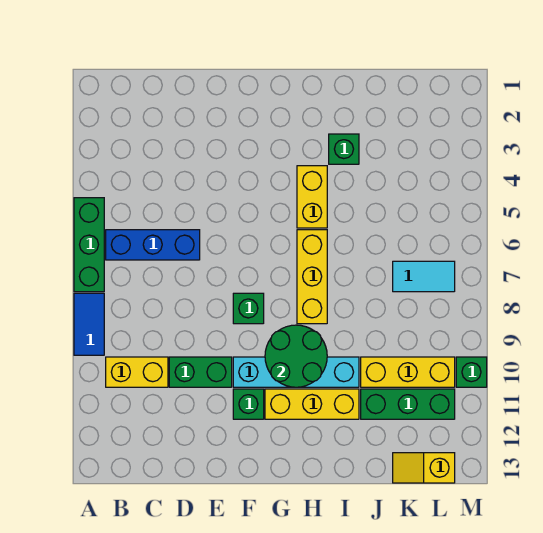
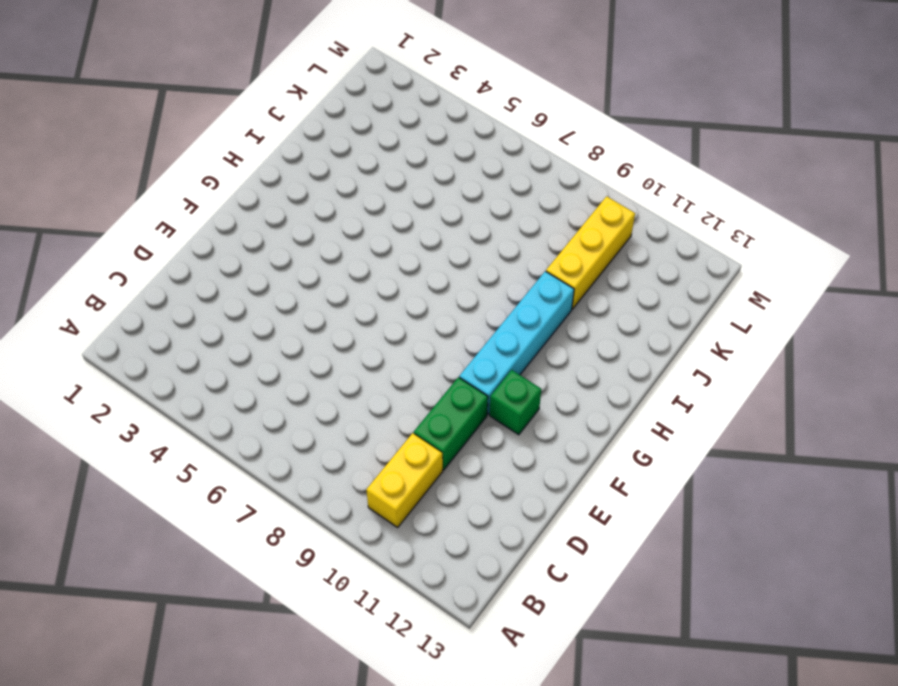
none -> green 1x3 brick [74,198,104,292]
none -> blue 1x2 tile [74,293,104,355]
none -> blue 1x3 brick [106,230,200,260]

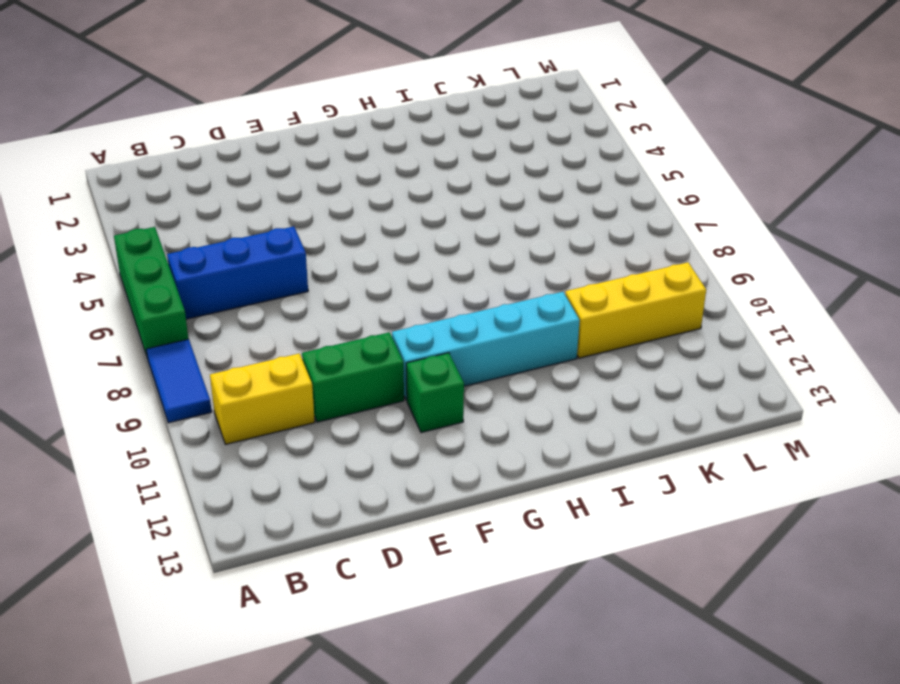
none -> green 1x1 brick [233,293,264,324]
none -> yellow 1x3 brick [265,389,359,419]
none -> yellow 1x2 brick [297,166,327,228]

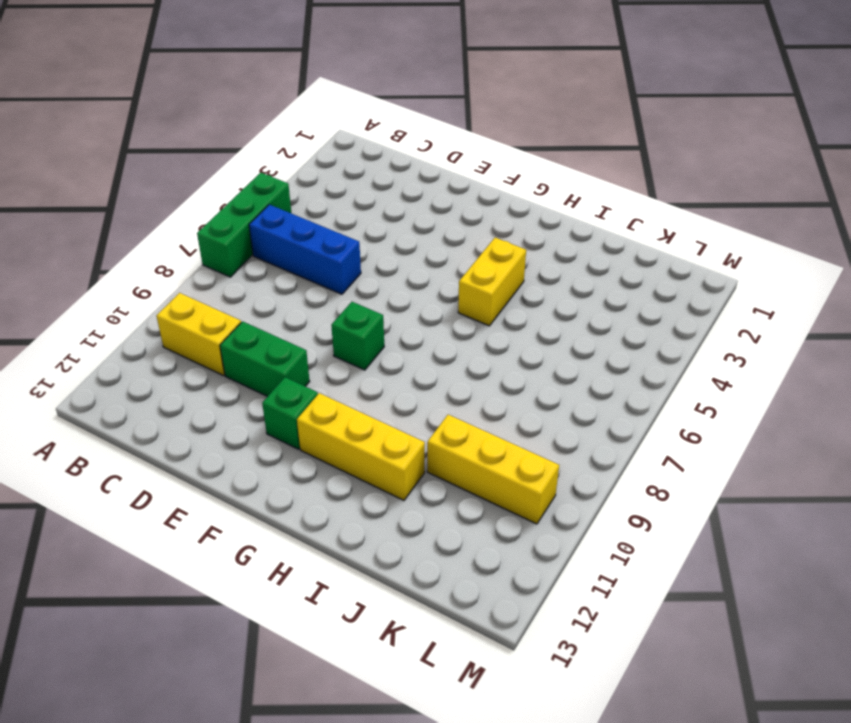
none -> blue 1x2 tile [74,293,104,355]
none -> cyan 1x4 brick [233,357,359,387]
none -> yellow 1x3 brick [297,230,327,324]

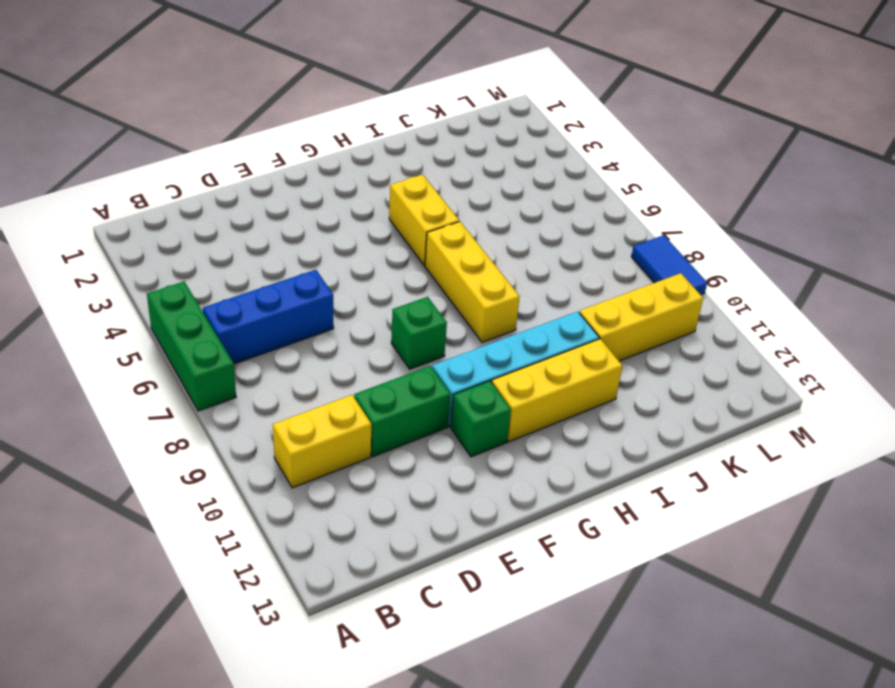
blue 1x2 tile [631,235,707,295] -> blue 1x2 tile moved to [74,293,104,355]
none -> green 1x1 brick [329,134,359,164]
none -> green 1x3 brick [361,389,455,419]
none -> cyan 1x2 tile [393,261,455,292]

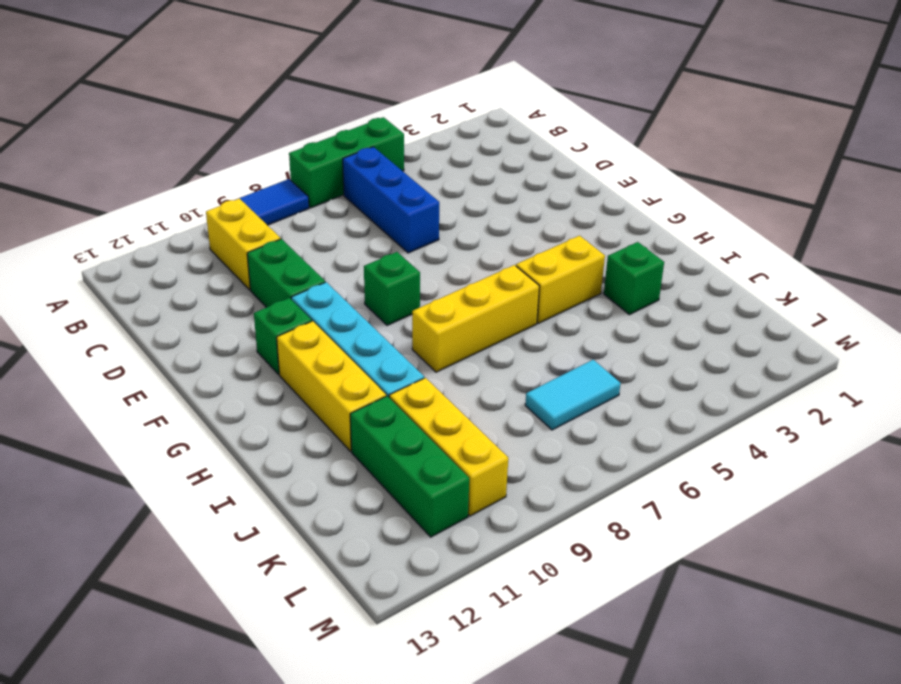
cyan 1x2 tile [525,360,621,430] -> cyan 1x2 tile turned to [393,261,455,292]
none -> yellow 1x2 slope [393,453,455,483]
none -> green 1x1 brick [456,357,487,387]
none -> green 2x2 round brick [265,325,327,387]

